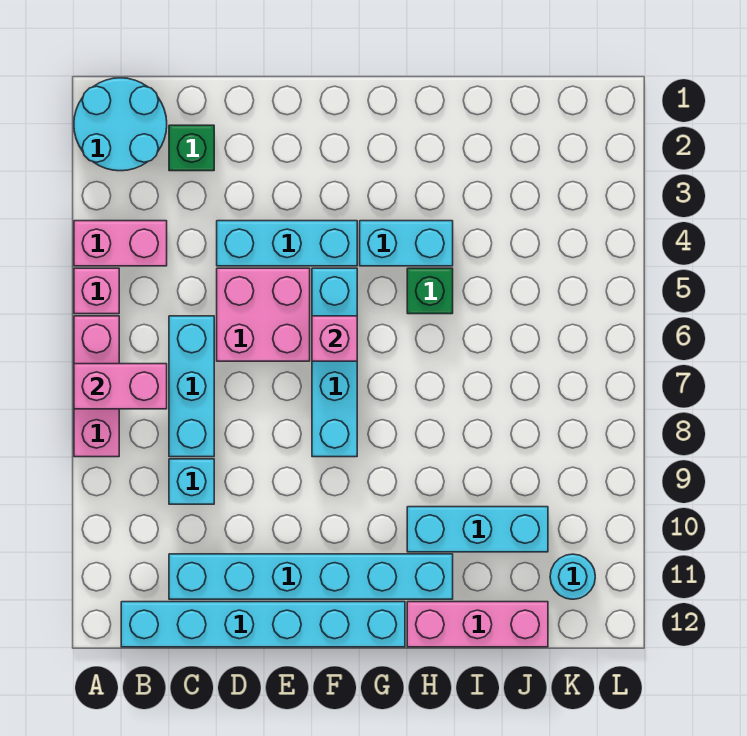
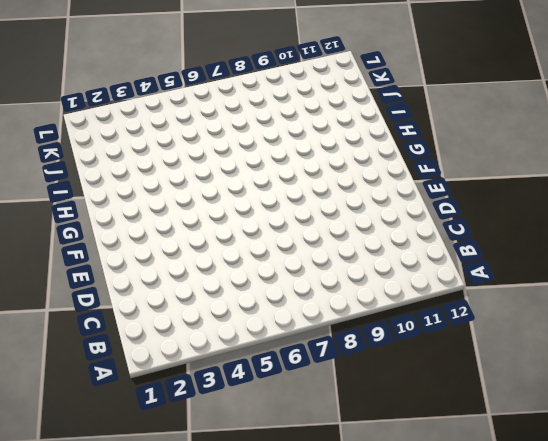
none -> cyan 2x2 round brick [74,78,167,171]
none -> pink 1x2 brick [74,221,167,266]
none -> pink 1x1 brick [74,268,119,314]

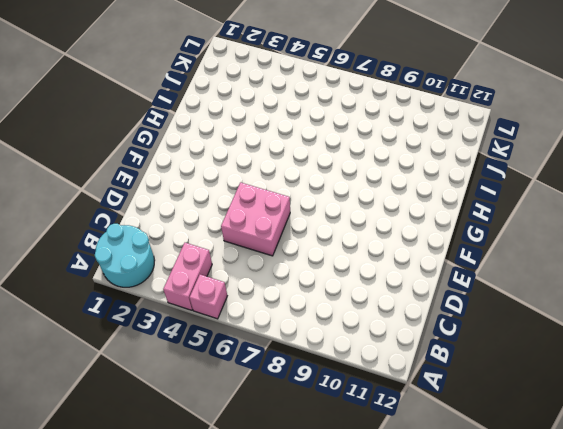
none -> pink 1x3 brick [74,316,119,457]
none -> cyan 1x6 brick [121,602,405,647]
none -> green 1x1 brick [169,125,214,171]

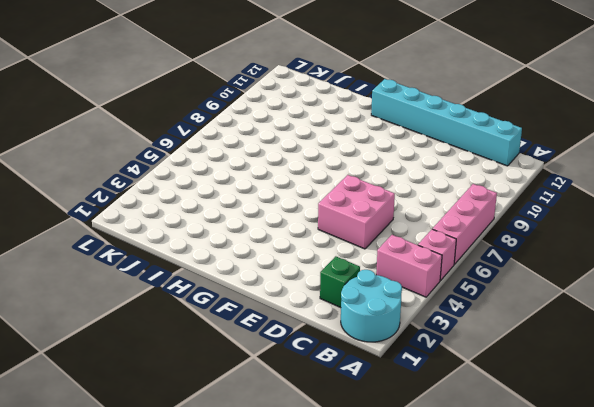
none -> cyan 1x3 brick [169,316,214,457]
none -> cyan 1x1 brick [169,459,214,504]
none -> cyan 1x6 brick [169,554,453,599]

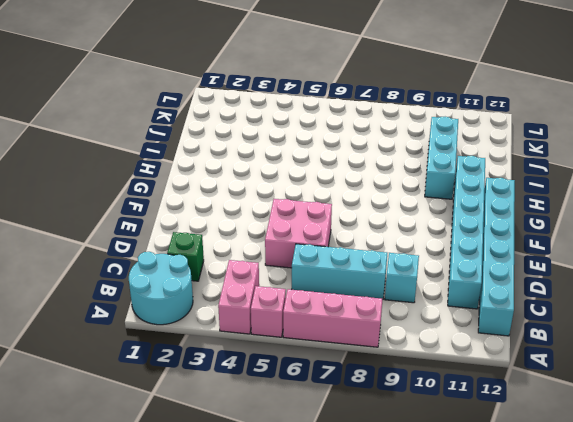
none -> cyan 1x3 brick [217,221,357,266]
none -> cyan 1x4 brick [312,268,357,457]
none -> cyan 1x2 brick [360,221,453,266]

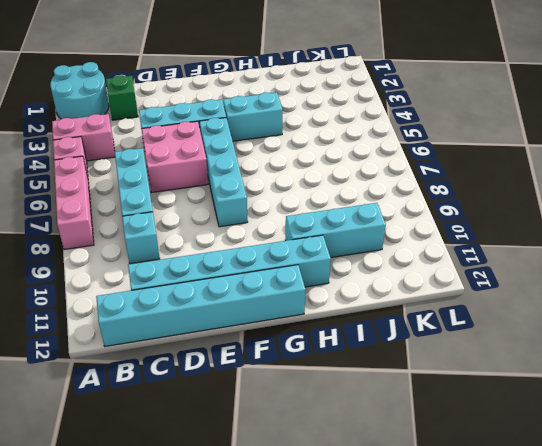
none -> green 1x1 brick [407,268,453,314]
none -> pink 1x3 brick [407,602,548,647]
none -> cyan 1x1 round brick [550,554,595,599]

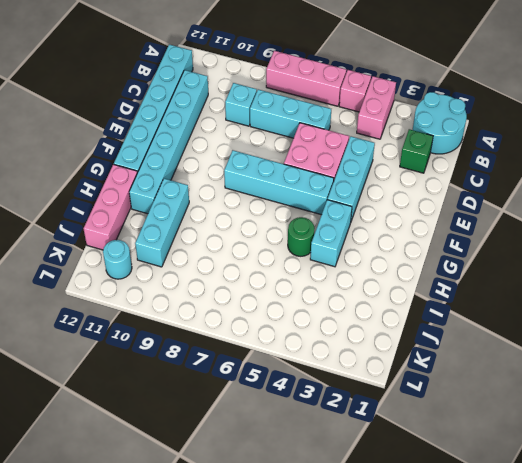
green 1x1 round brick [288,217,315,256] -> green 1x1 brick [407,268,453,314]
none -> pink 1x2 brick [74,364,167,409]
none -> pink 1x1 brick [312,316,357,361]

